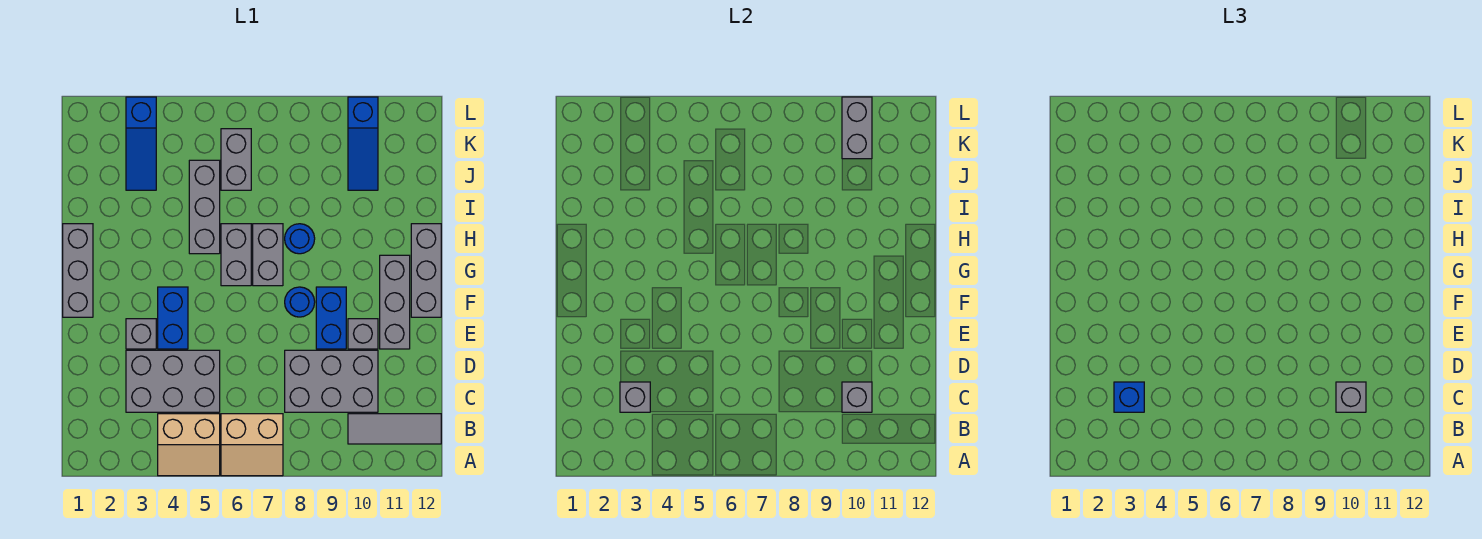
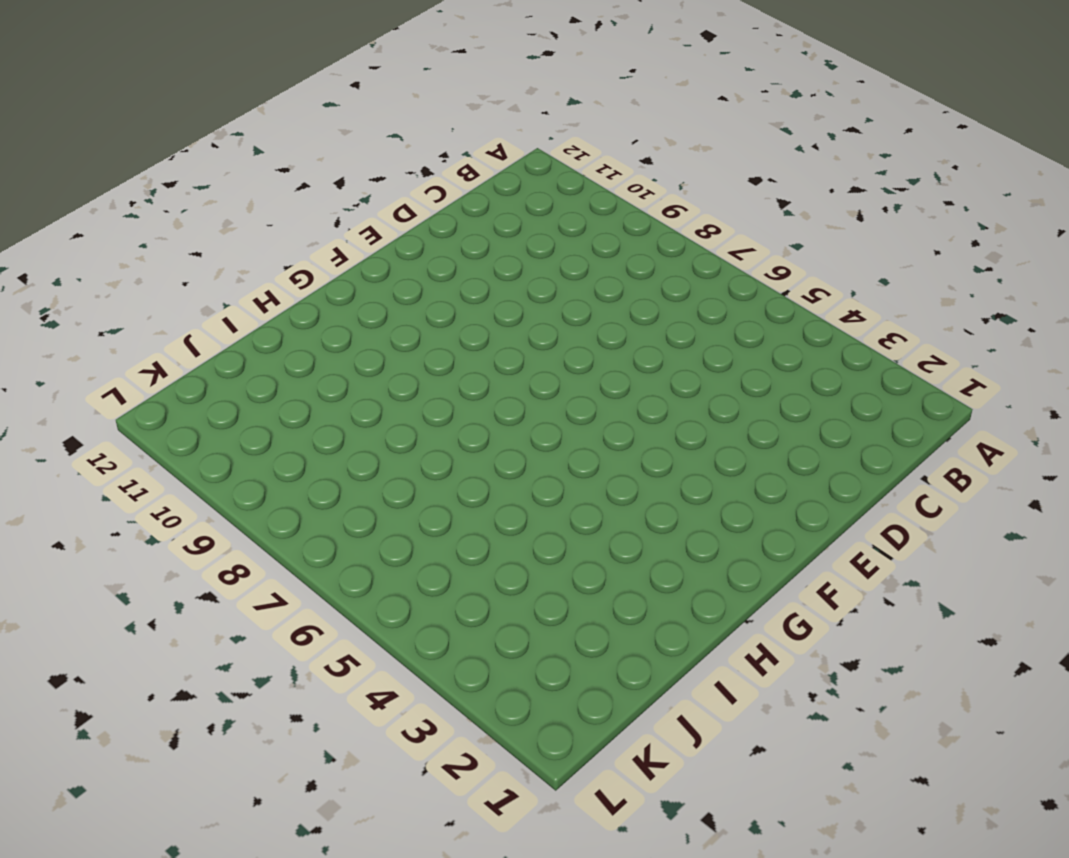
none -> tan 2x2 slope [158,414,220,476]
none -> tan 2x2 slope [221,414,283,476]
none -> grey 1x3 tile [348,414,441,444]

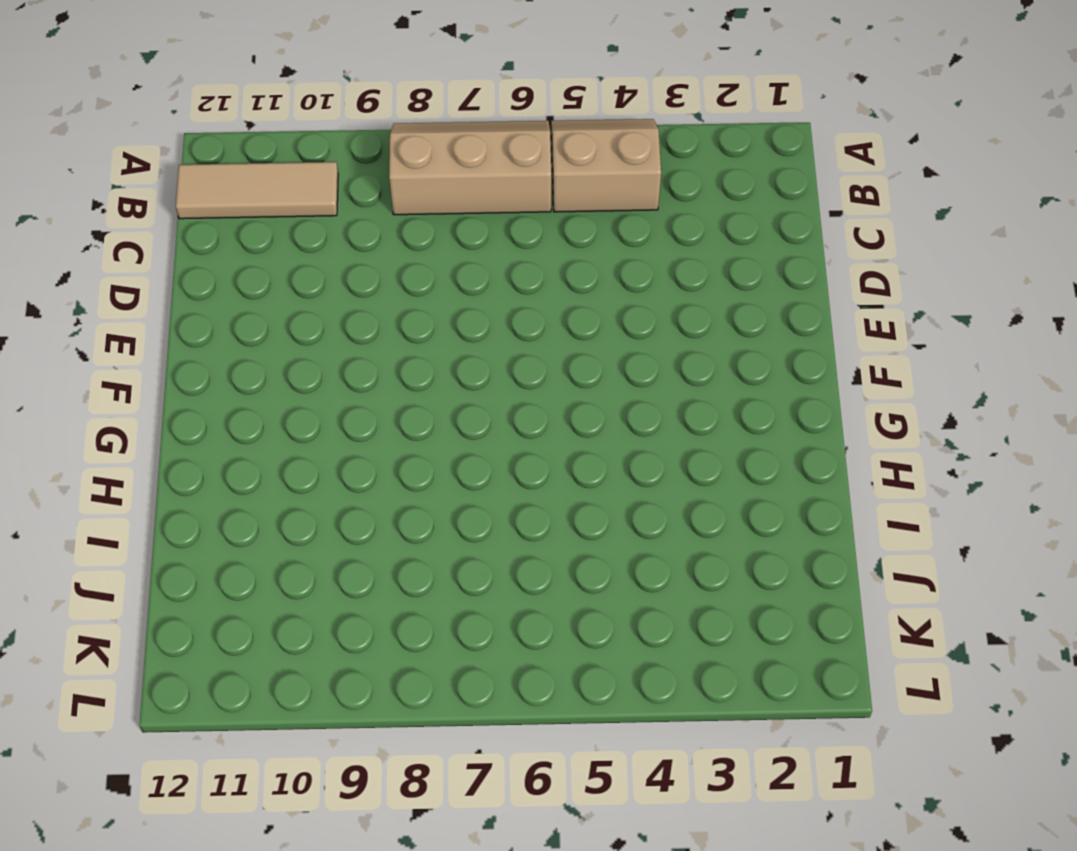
tan 2x3 slope [389,121,551,215] -> tan 2x2 slope [221,414,283,476]
tan 1x3 tile [176,162,338,219] -> grey 1x3 tile [348,414,441,444]
none -> grey 2x3 brick [126,350,220,412]
none -> grey 2x3 brick [285,350,378,412]
none -> grey 1x1 brick [126,319,156,349]

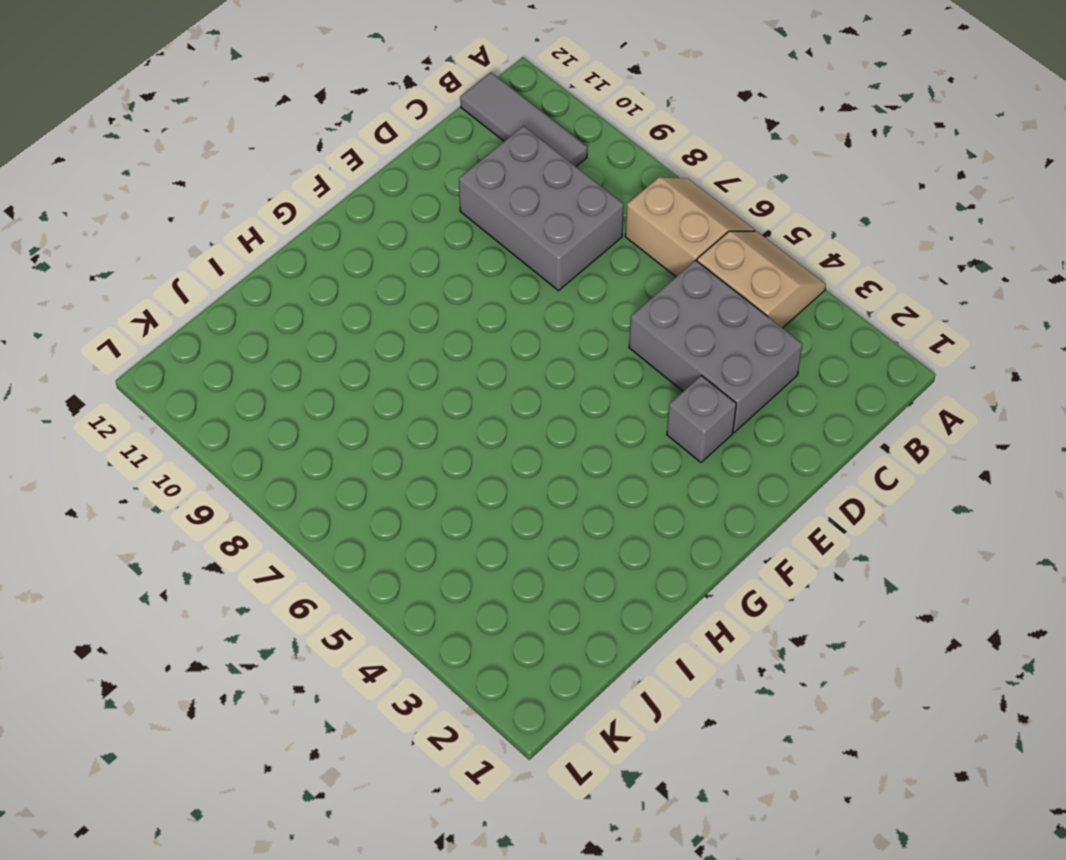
none -> blue 1x2 brick [158,287,188,349]
none -> blue 1x2 brick [316,287,346,349]
none -> grey 1x1 brick [348,319,378,349]

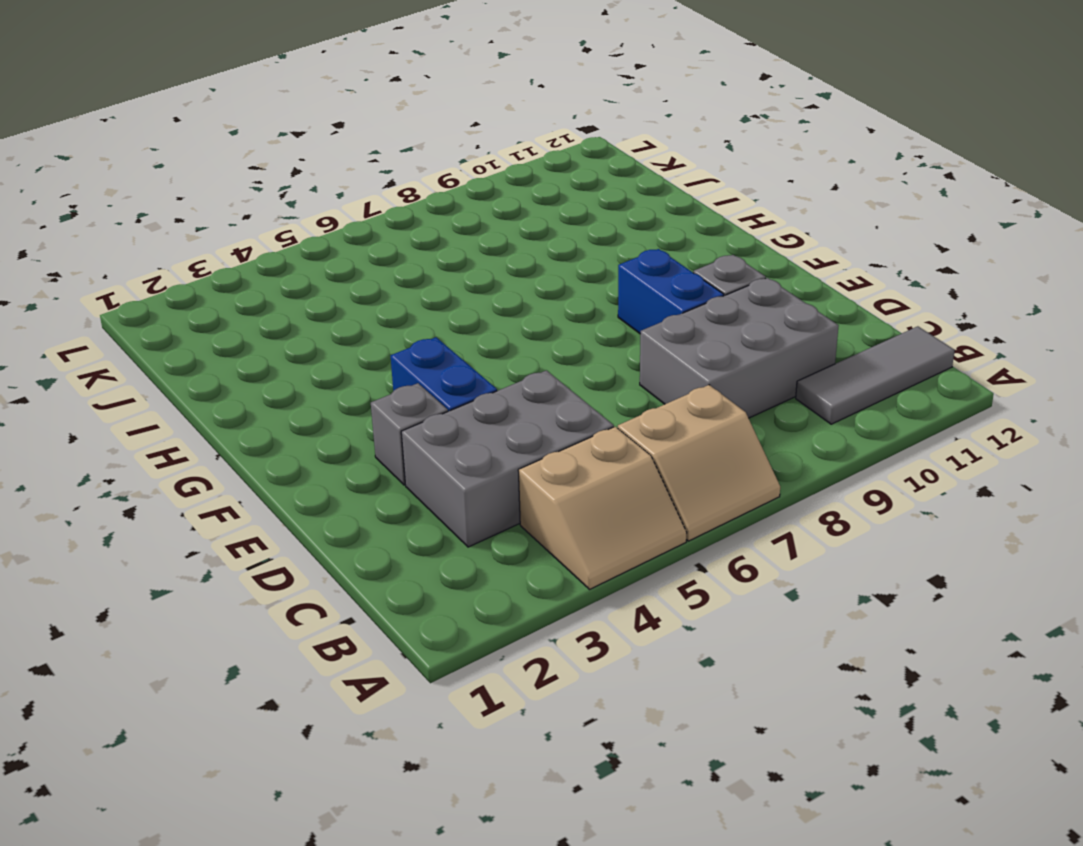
none -> grey 1x3 brick [380,255,410,349]
none -> grey 1x3 brick [63,224,93,317]
none -> blue 1x1 round brick [285,287,315,317]

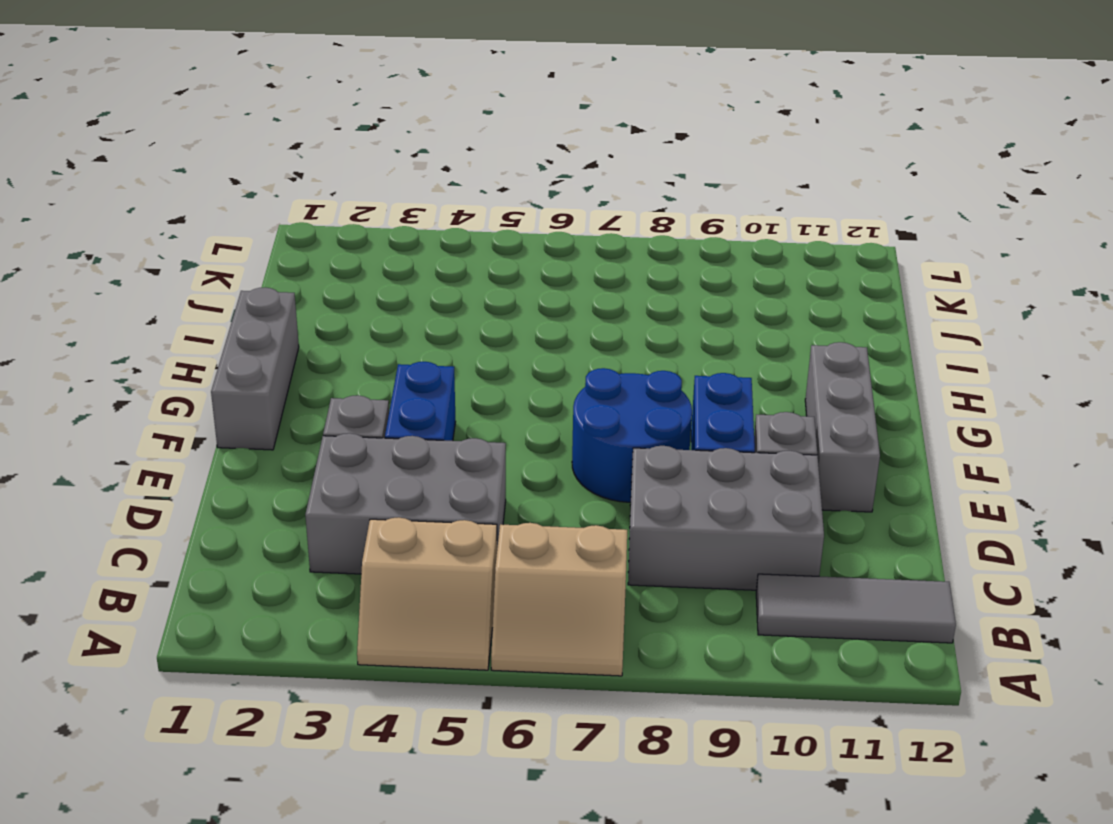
blue 2x2 round brick [572,368,692,502] -> blue 1x1 round brick [285,287,315,317]
none -> grey 1x3 brick [411,224,441,317]
none -> grey 1x2 brick [221,224,251,286]
none -> grey 1x2 brick [253,224,283,286]

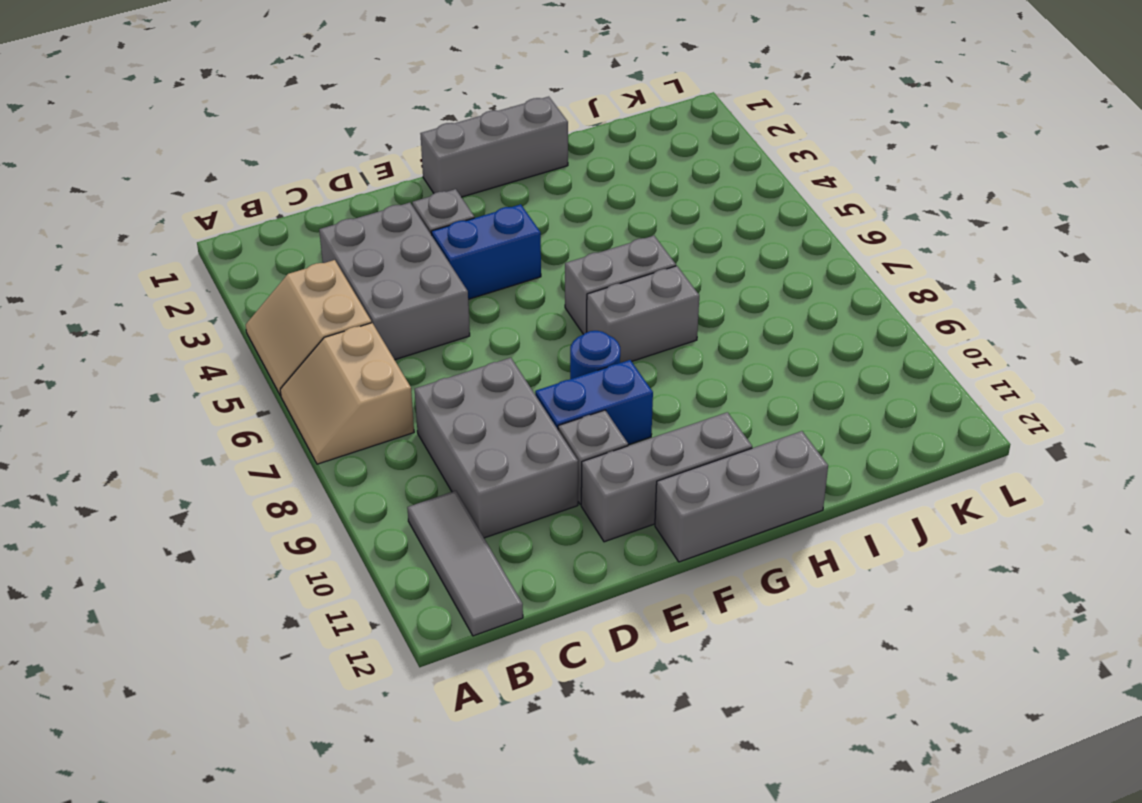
none -> grey 1x3 brick [189,160,220,254]
none -> blue 1x1 round brick [285,224,315,254]
none -> blue 1x3 slope [126,97,156,190]

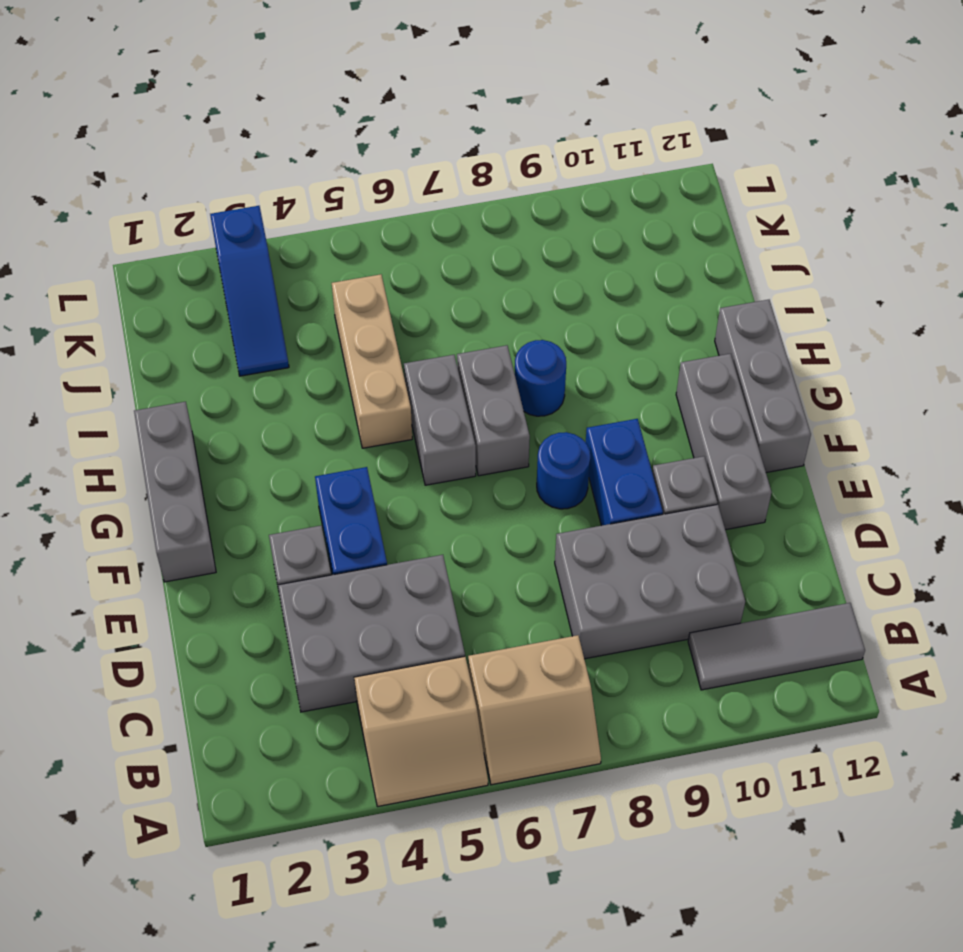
tan 1x3 brick [332,274,412,448] -> grey 1x3 brick [189,160,220,254]
none -> grey 1x2 brick [221,129,251,190]
none -> blue 1x3 slope [348,97,378,190]
none -> grey 1x1 brick [620,382,650,412]

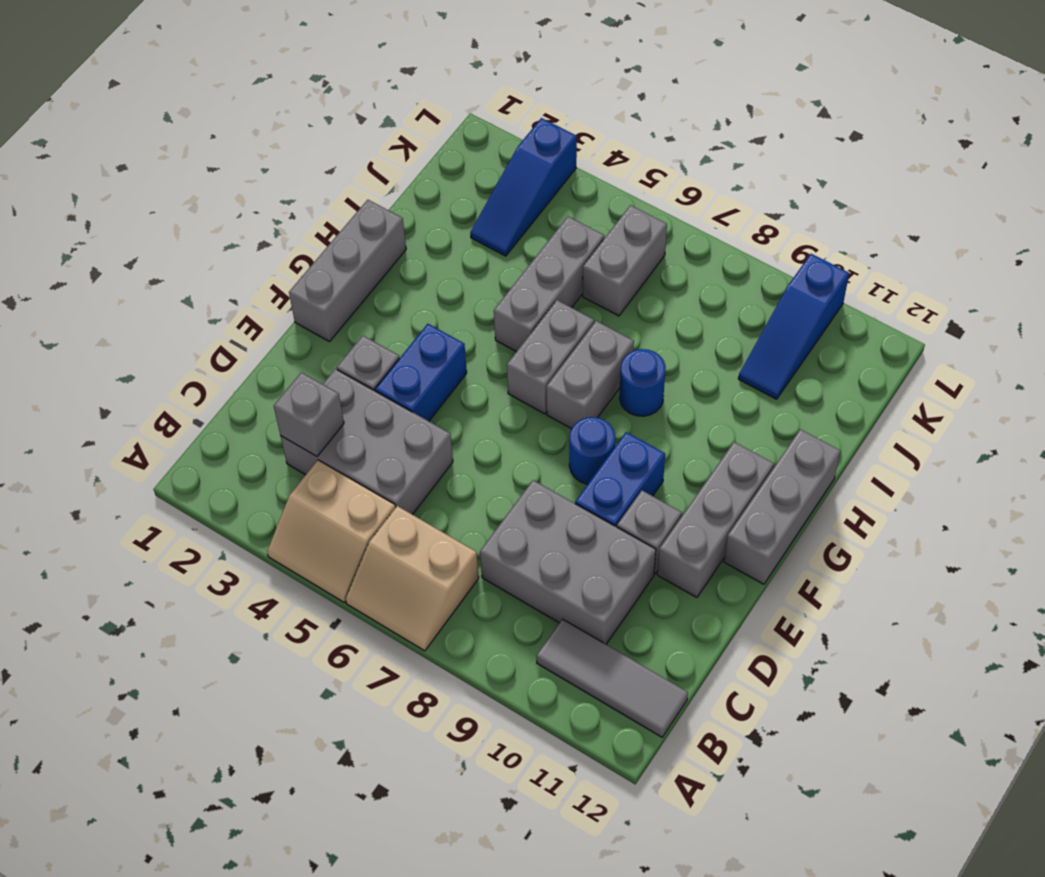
none -> grey 1x1 brick [842,382,872,412]
none -> grey 1x2 brick [842,97,872,159]
none -> blue 1x1 brick [1114,382,1144,412]

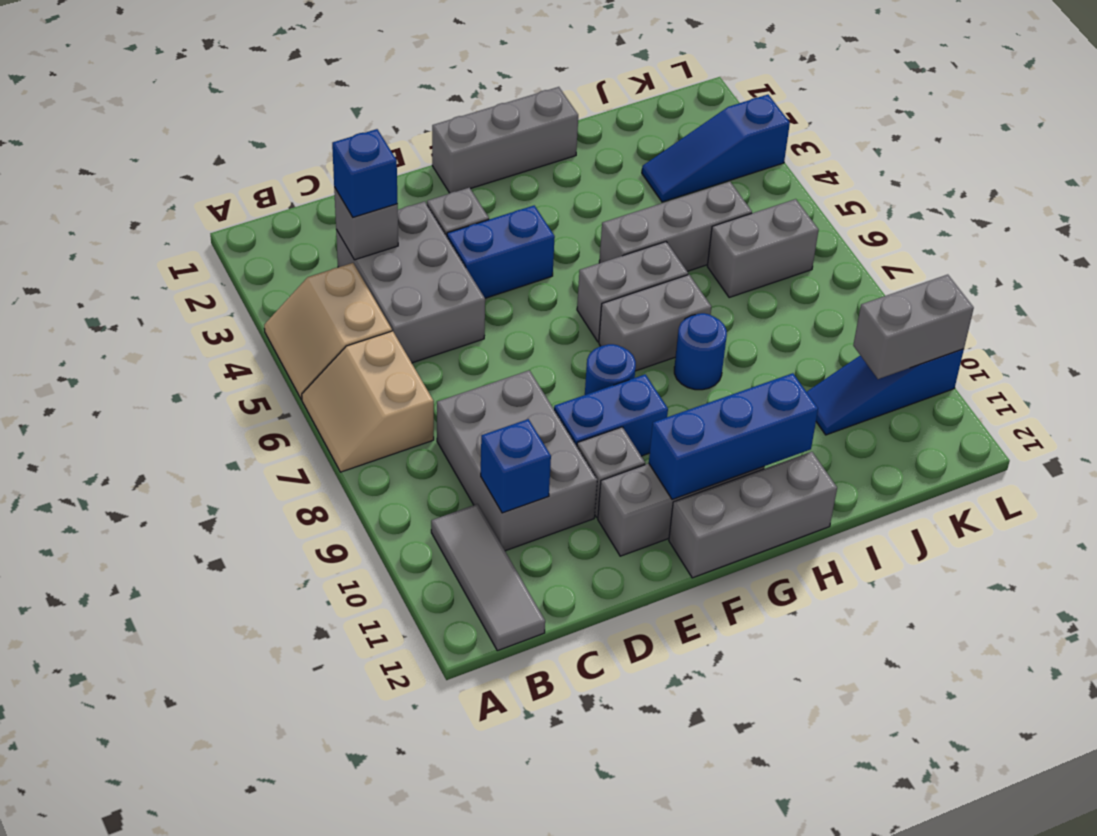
blue 1x1 brick [481,419,551,513] -> grey 1x1 brick [842,382,872,412]
blue 1x3 brick [649,373,818,499] -> none
none -> grey 1x1 brick [1336,382,1366,412]

